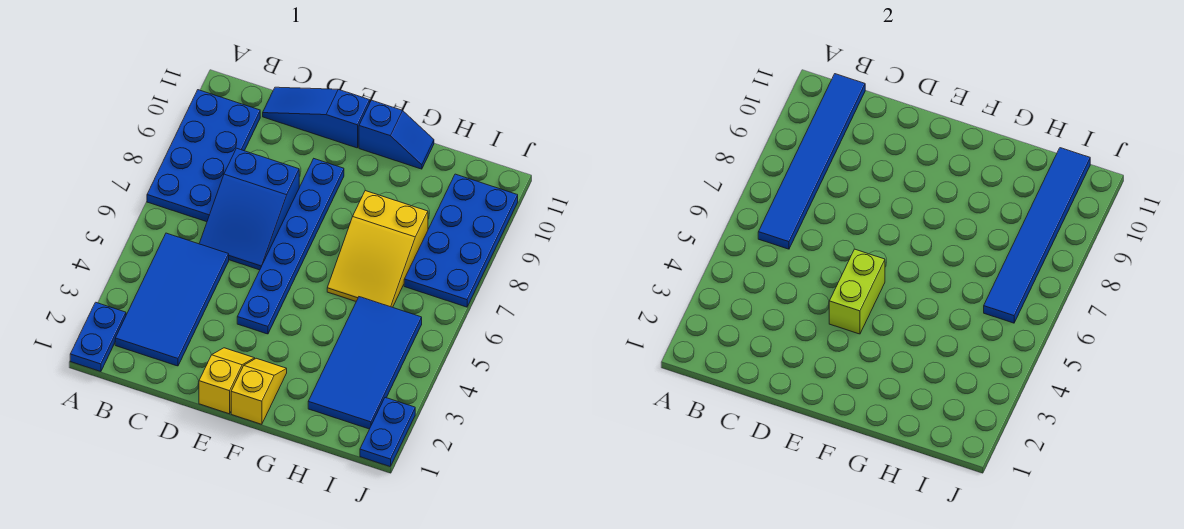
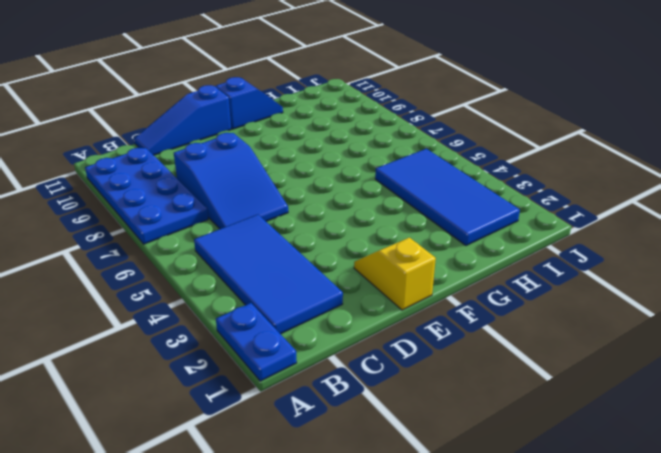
none -> blue 1x6 plate [237,159,344,334]
none -> yellow 1x2 slope [231,358,287,424]
none -> yellow 2x3 slope [327,191,428,307]

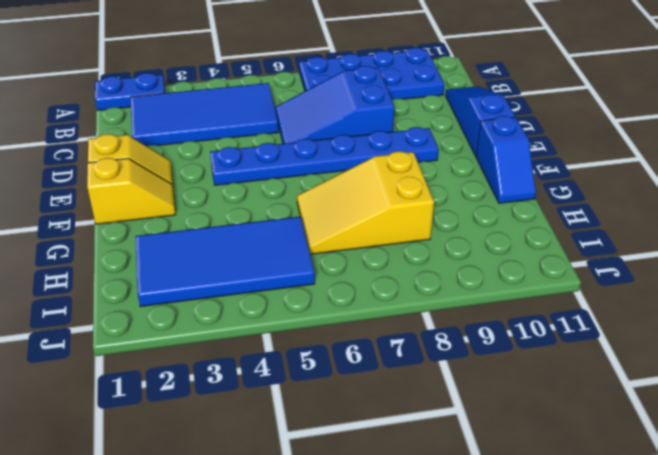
none -> blue 2x4 plate [404,174,518,307]
none -> blue 1x2 plate [360,398,415,466]
none -> blue 1x6 tile [758,74,865,249]

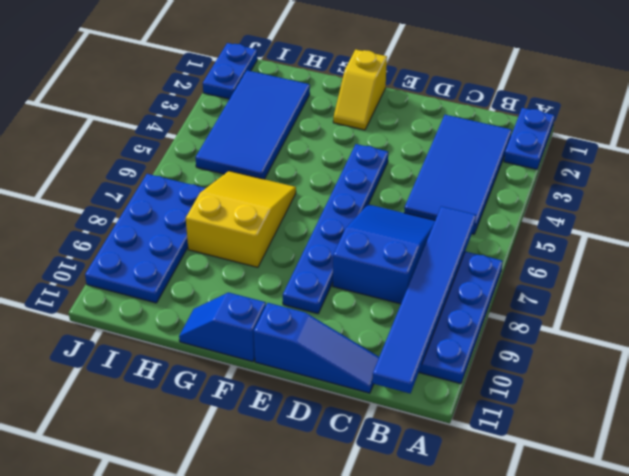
none -> yellow 1x2 slope [199,348,255,414]
none -> lime 1x2 brick [829,249,885,334]
none -> blue 1x6 tile [984,148,1090,323]

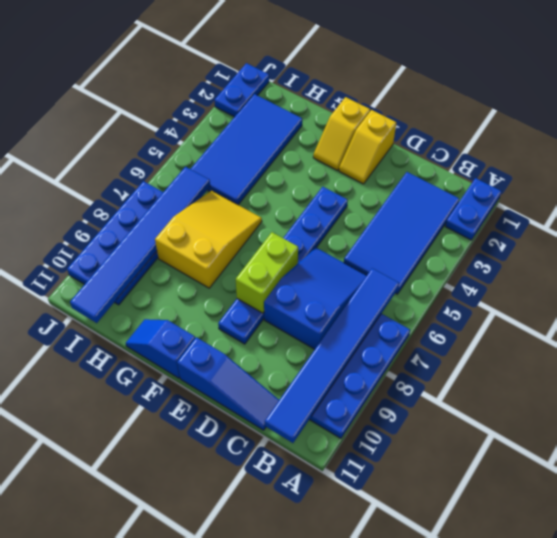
lime 1x2 brick [236,232,298,313] -> lime 1x2 brick moved to [829,249,885,334]

